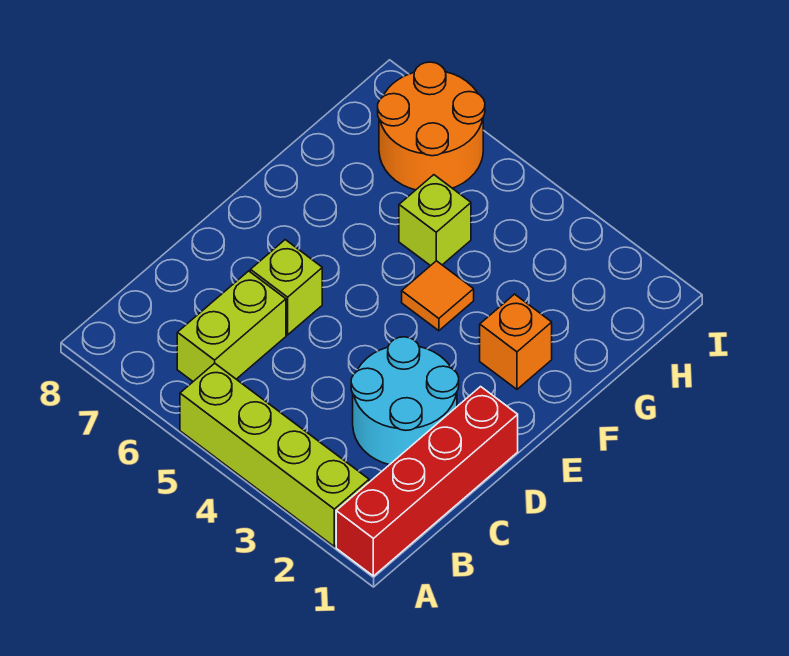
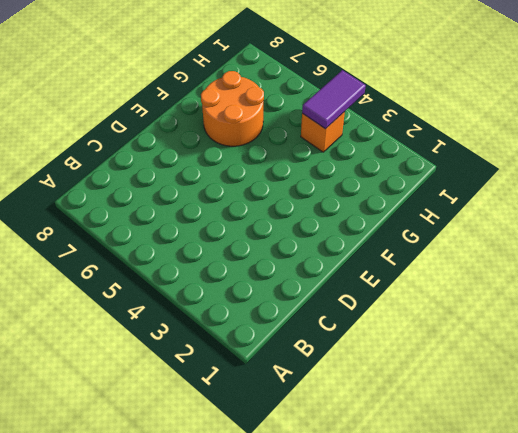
orange 2x2 round brick [201,71,264,146] -> orange 2x2 round brick moved to [378,62,485,190]
orange 1x1 brick [301,112,345,152] -> orange 1x1 brick moved to [480,294,552,389]
purple 1x2 tile [302,70,366,129] -> none
none -> red 1x4 brick [336,387,518,576]
none -> lime 1x4 brick [180,363,369,547]

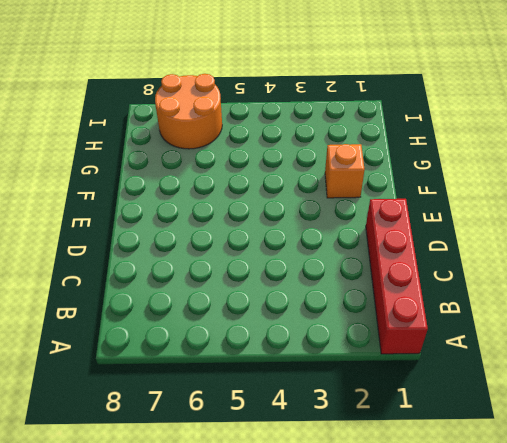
none -> lime 1x4 brick [180,363,369,547]
none -> lime 1x2 brick [177,271,286,381]

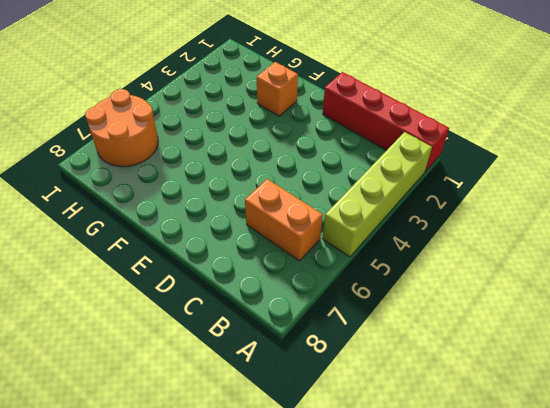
orange 1x2 brick [245,179,323,261] -> lime 1x2 brick [177,271,286,381]
none -> cyan 2x2 round brick [351,337,459,465]
none -> lime 1x1 brick [250,240,322,335]

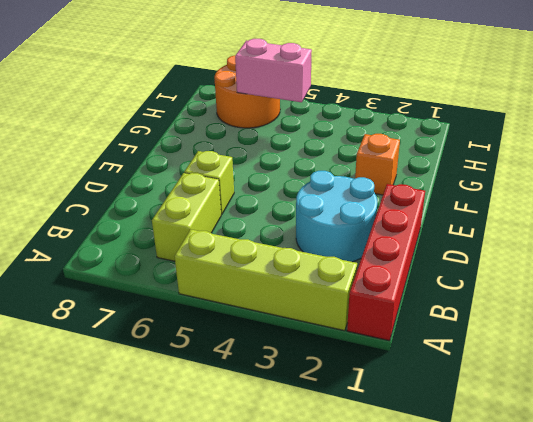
pink 1x2 brick [235,39,312,102] -> none
none -> orange 1x1 tile [402,261,474,331]
none -> lime 1x1 brick [399,175,471,266]

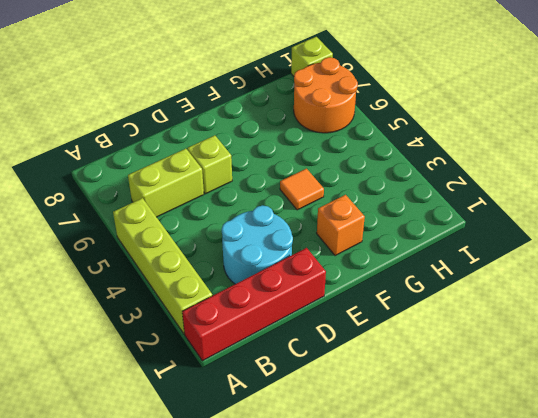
lime 1x1 brick [291,37,333,76] -> lime 1x1 brick moved to [399,175,471,266]

